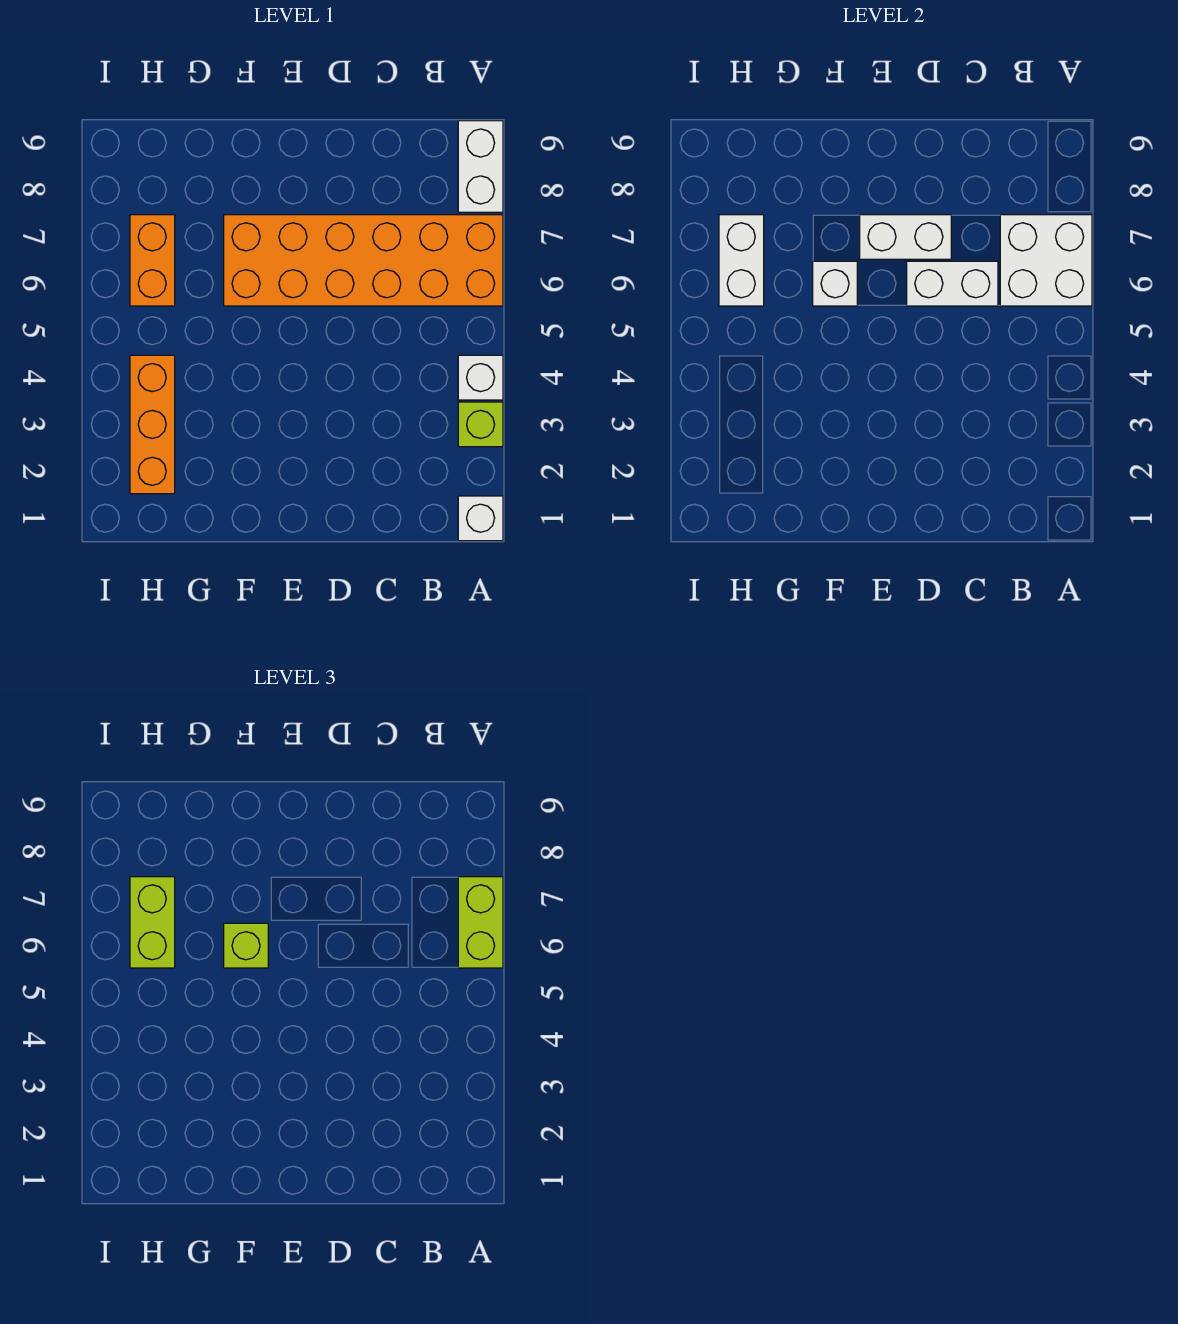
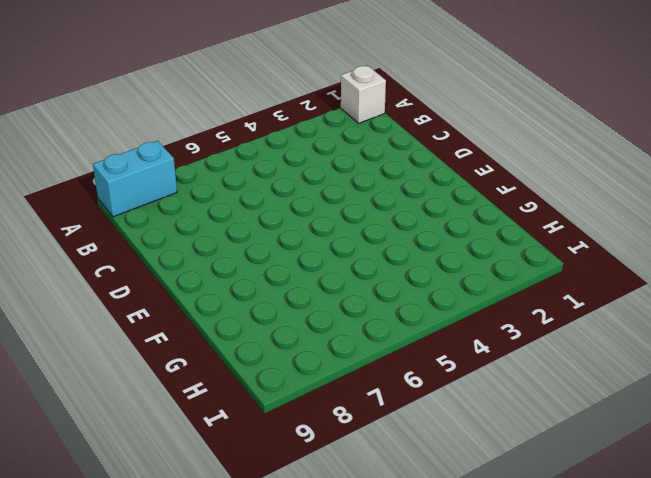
cyan 1x2 brick [93,141,177,217] -> white 1x2 brick [458,121,503,212]
none -> lime 1x1 brick [458,402,503,447]
none -> white 1x1 brick [458,355,503,400]
none -> orange 2x6 brick [224,215,503,306]

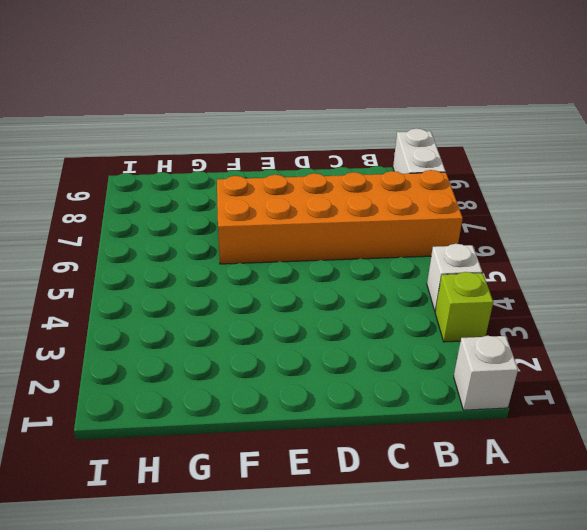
none -> orange 1x3 brick [130,355,175,494]
none -> orange 1x2 brick [130,215,175,306]
none -> white 2x2 brick [1000,215,1092,306]

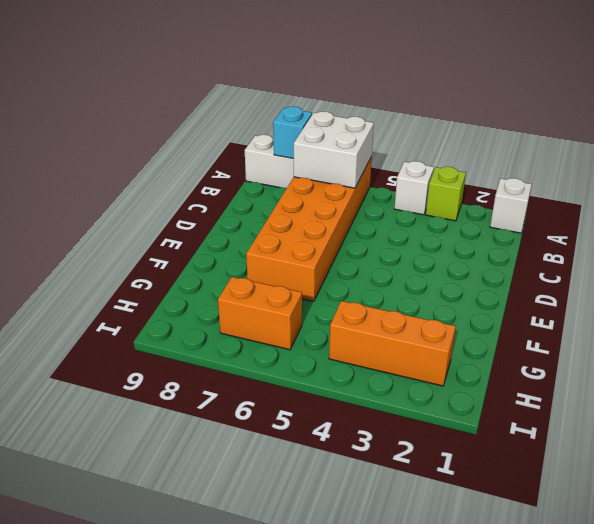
cyan 1x1 brick [273,107,312,158] -> none
none -> white 1x2 brick [907,261,998,306]
none -> white 1x2 brick [860,215,951,259]
none -> white 1x1 brick [813,261,857,306]

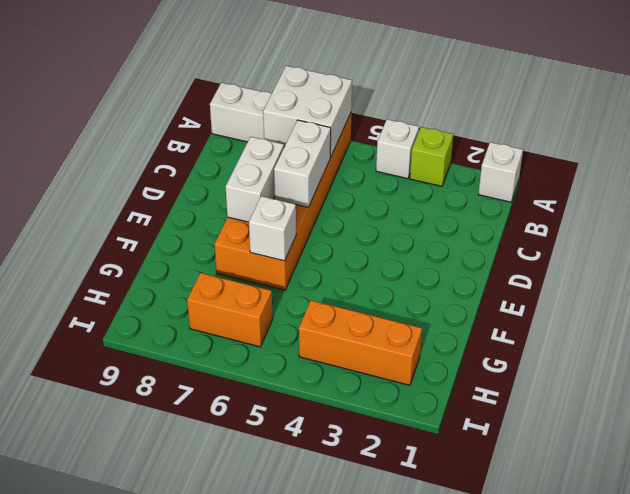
none -> white 1x2 brick [719,215,764,306]
none -> lime 1x2 brick [458,877,503,968]
none -> lime 1x1 brick [224,923,268,968]

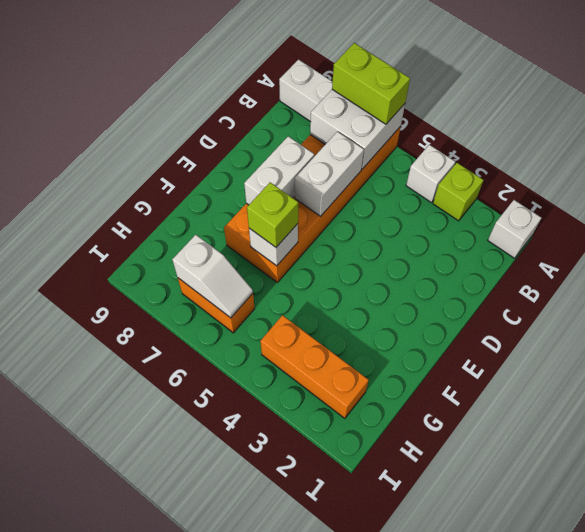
white 1x2 slope [172,235,253,318] -> white 1x2 brick [719,215,764,306]
none -> lime 1x2 brick [130,877,175,968]

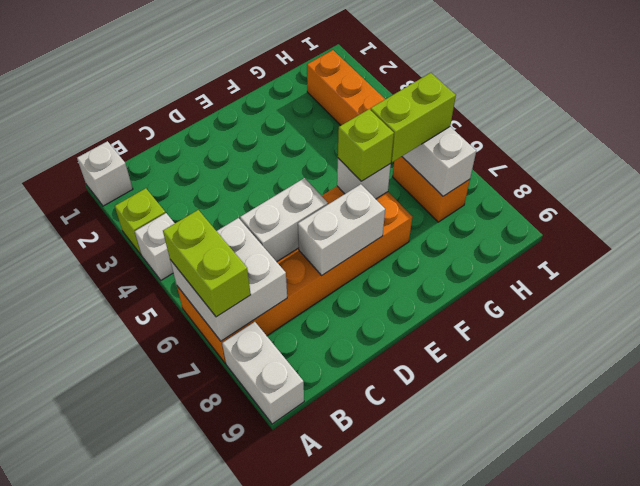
lime 1x2 brick [371,73,456,162] -> lime 1x2 brick turned to [130,877,175,968]

